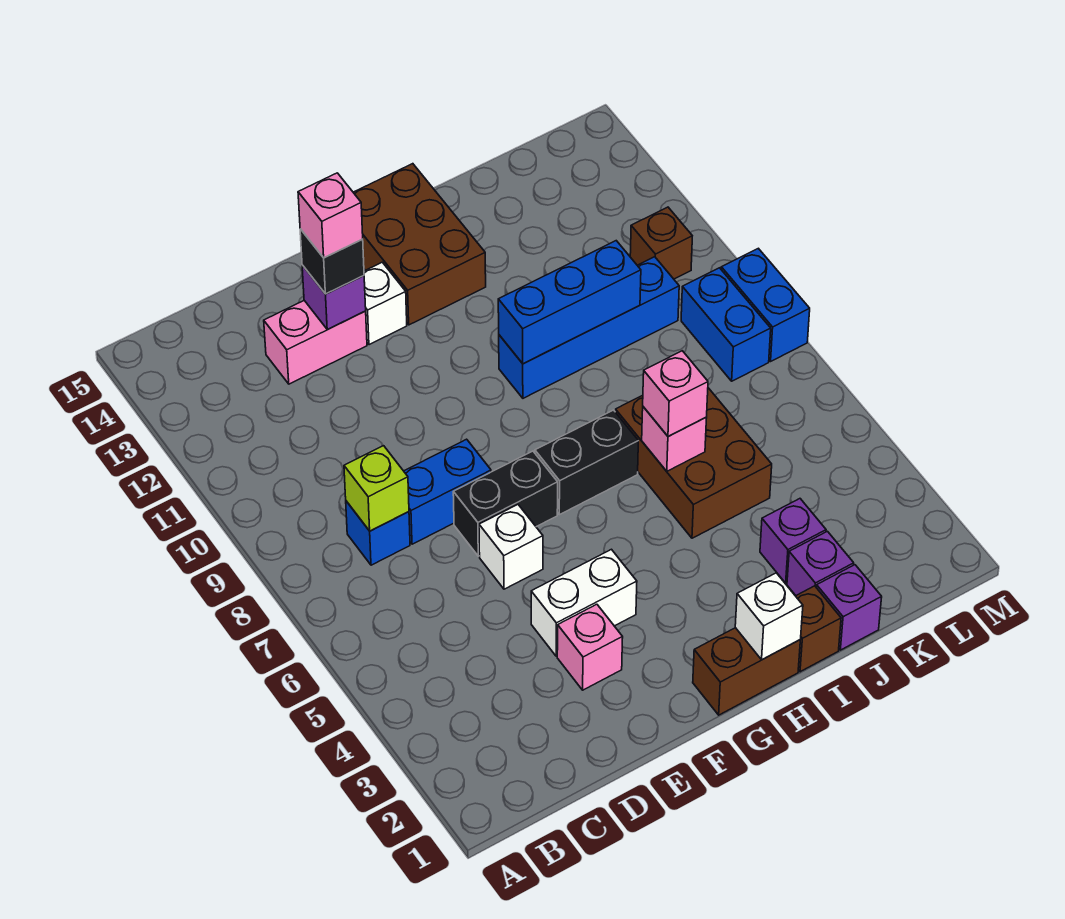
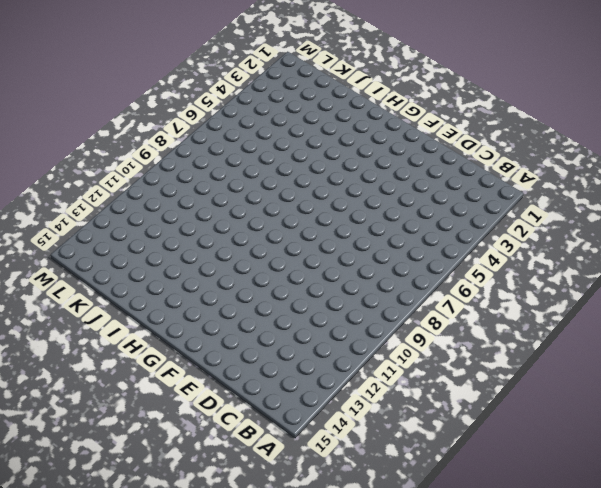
none -> blue 1x1 brick [346,501,410,565]
none -> blue 1x2 brick [404,439,491,544]
none -> pink 1x2 brick [264,301,367,384]

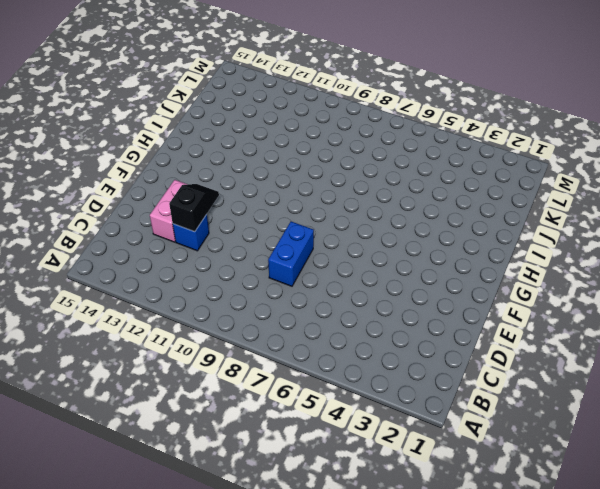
blue 1x1 brick [173,214,209,251] -> blue 1x1 brick moved to [346,501,410,565]
black 1x2 slope [169,184,219,232] -> none
none -> pink 1x1 brick [557,604,623,690]
none -> white 1x2 brick [531,549,637,656]
none -> white 1x1 brick [479,505,543,589]

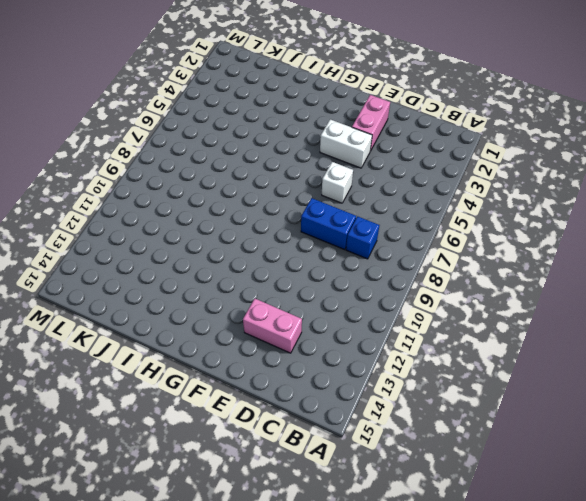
pink 1x2 brick [352,95,390,151] -> pink 1x1 brick [557,604,623,690]
none -> black 1x2 brick [453,451,558,556]
none -> white 1x1 brick [364,262,407,345]
none -> brown 1x2 brick [693,628,800,715]

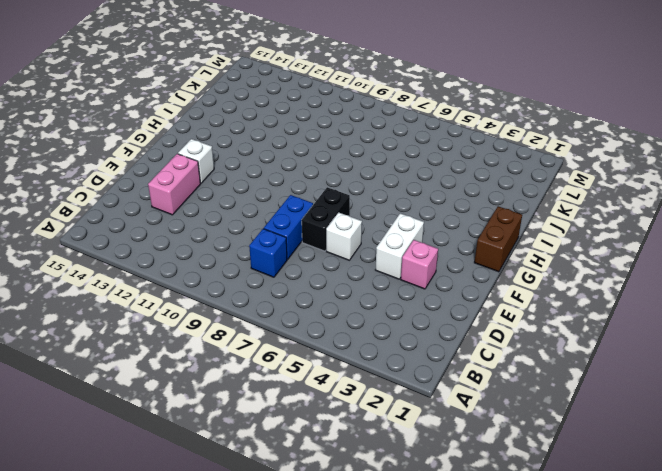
none -> black 1x2 brick [535,410,638,515]
none -> brown 2x3 brick [353,164,486,325]
none -> blue 1x4 brick [499,257,679,398]

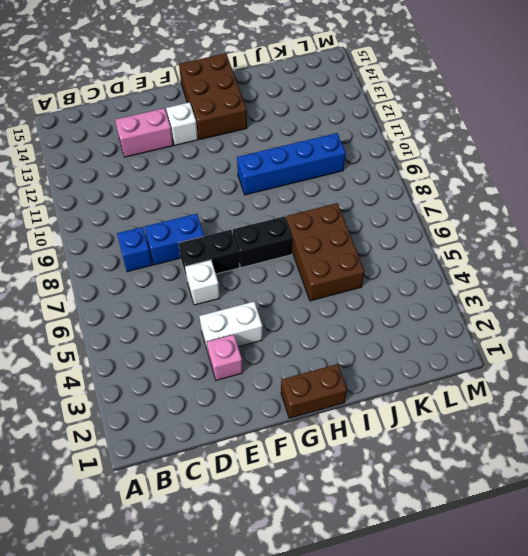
none -> brown 1x1 brick [796,586,841,672]
none -> purple 1x1 brick [816,565,882,650]
none -> purple 1x1 brick [787,531,854,595]

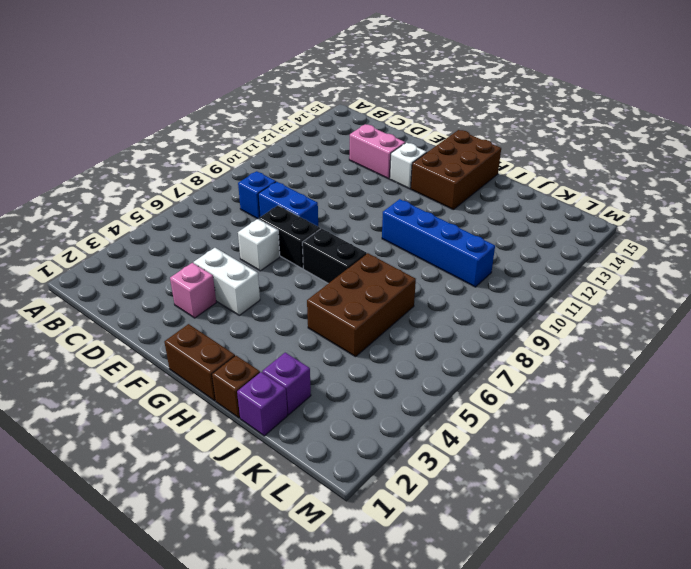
none -> purple 1x1 brick [760,499,826,583]
none -> blue 1x2 brick [681,268,771,381]
none -> brown 1x1 brick [630,207,692,279]

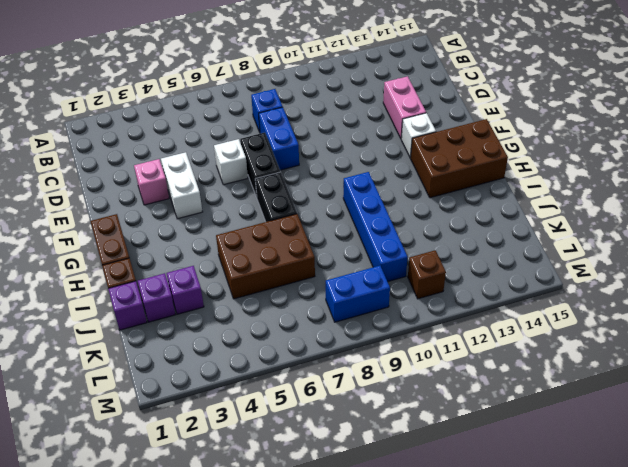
none -> blue 1x2 brick [721,248,810,361]
none -> lime 1x1 brick [344,446,409,531]
none -> purple 1x1 brick [302,265,366,330]

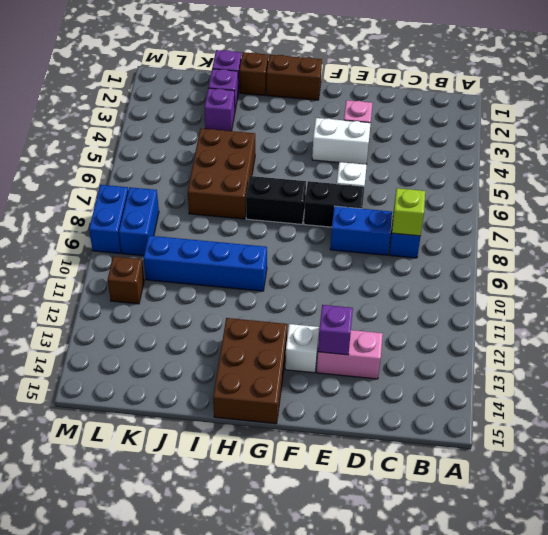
none -> white 1x1 brick [735,573,803,660]
none -> blue 1x3 brick [498,241,641,364]
none -> pink 1x1 brick [642,407,707,471]

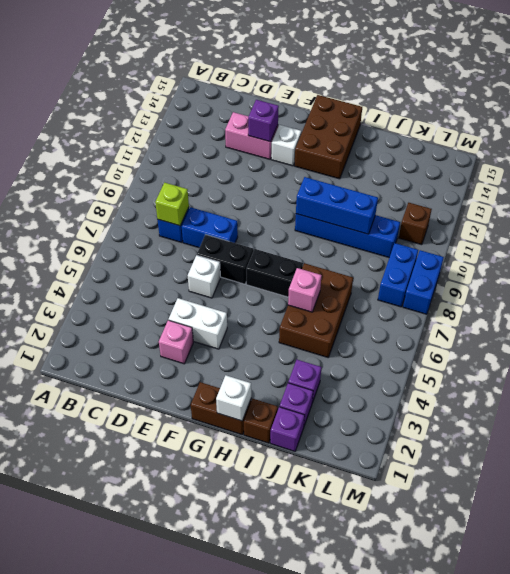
none -> black 1x1 brick [300,229,364,294]
none -> pink 1x1 brick [643,351,708,437]
none -> pink 1x1 brick [298,173,363,258]

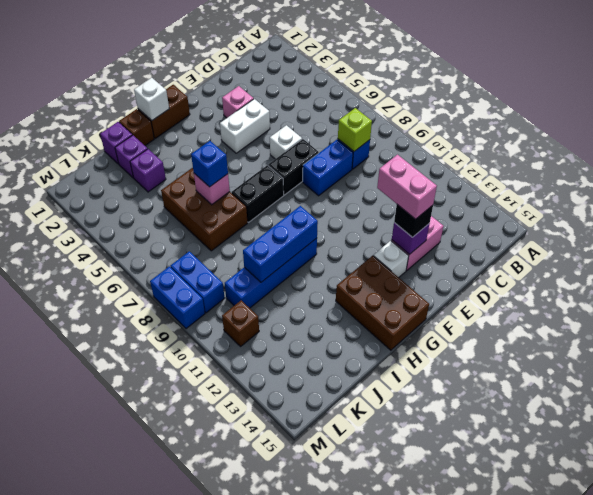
pink 1x2 brick [377,155,437,219] -> pink 1x1 brick [298,173,363,258]
blue 1x1 brick [191,141,228,187] -> pink 1x1 brick [643,351,708,437]

